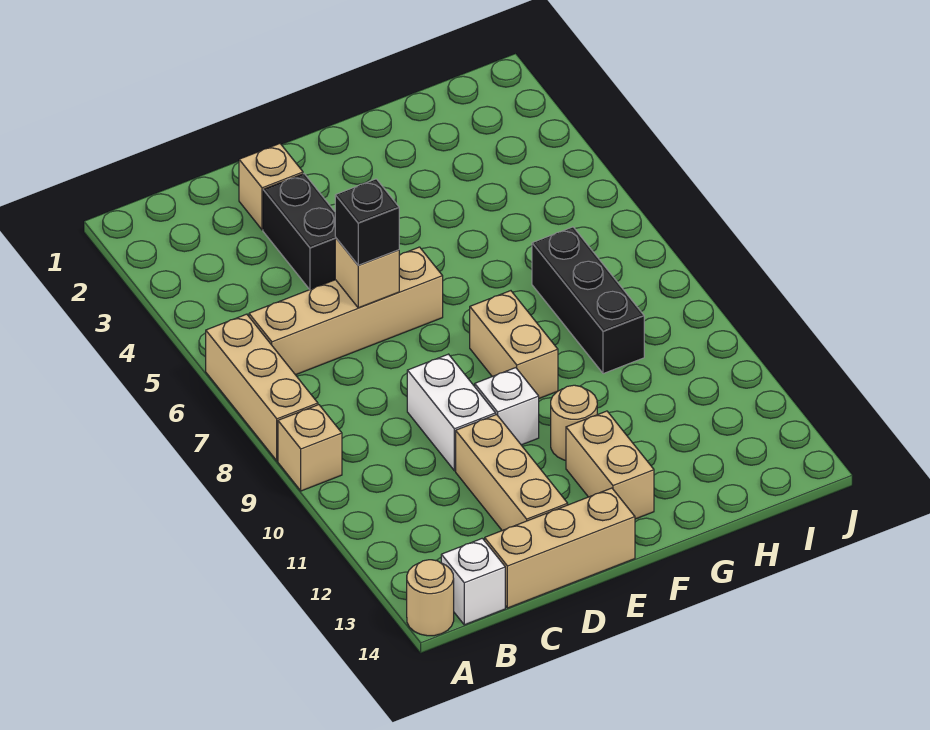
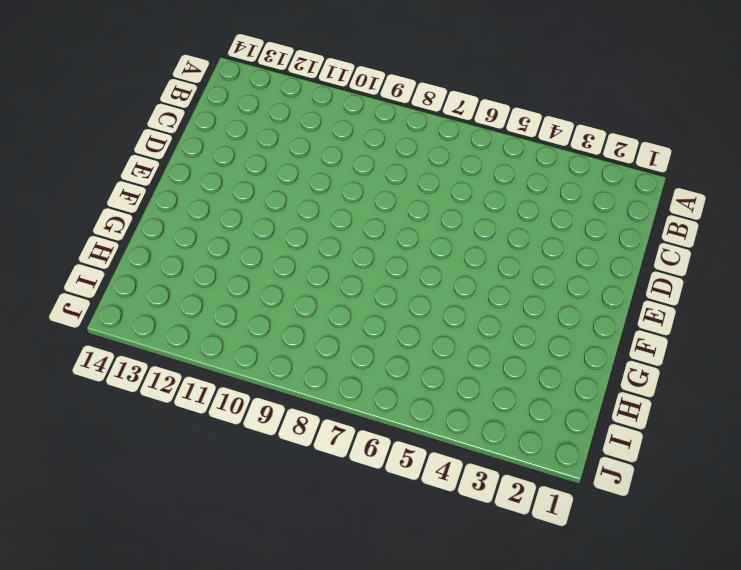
none -> tan 1x3 brick [206,314,318,461]
none -> tan 1x1 brick [278,405,342,491]
none -> tan 1x1 round brick [407,560,454,636]

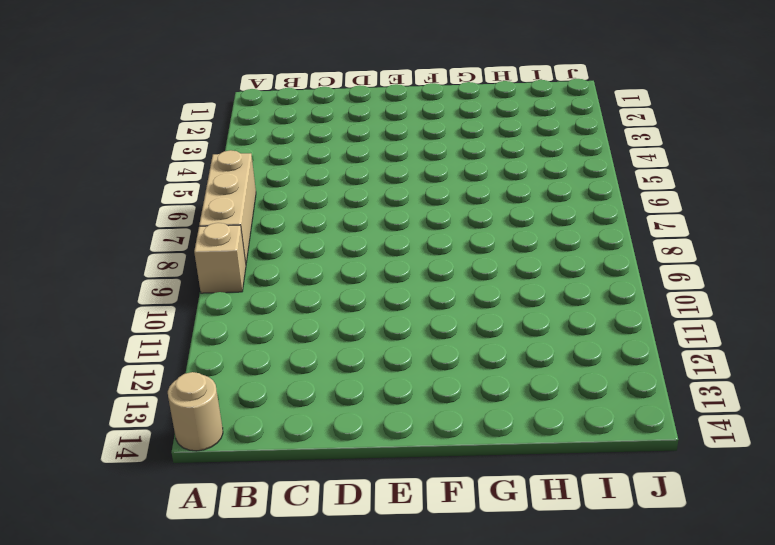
none -> tan 1x4 brick [249,247,443,375]
none -> white 1x1 brick [441,538,505,625]
none -> tan 1x3 brick [484,488,635,608]

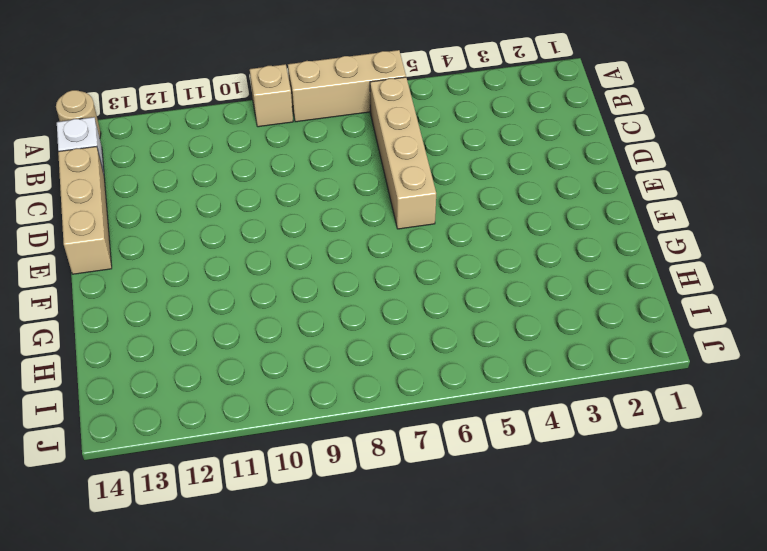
none -> tan 1x1 brick [239,144,303,230]
none -> black 1x2 brick [263,174,335,290]
none -> white 1x2 brick [407,354,496,471]

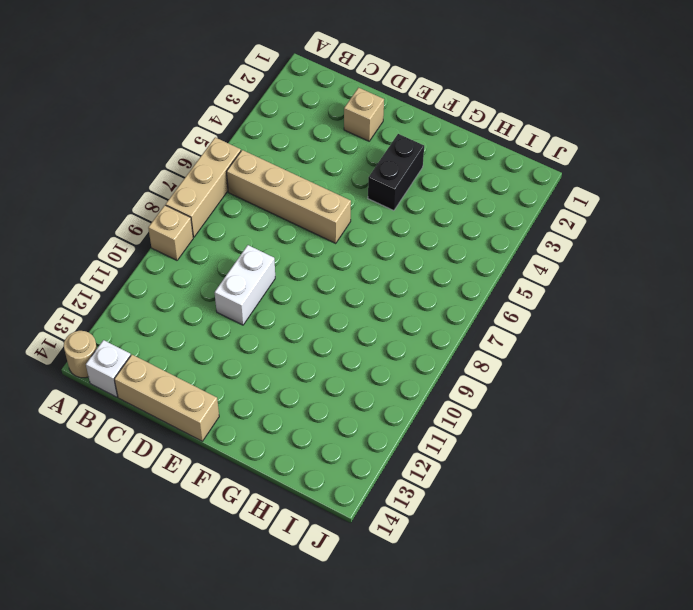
black 1x2 brick [368,134,424,211] -> black 1x2 brick moved to [263,174,335,290]
none -> tan 1x3 brick [456,415,568,530]
none -> white 1x1 brick [475,368,539,445]
none -> tan 1x2 brick [470,291,558,398]

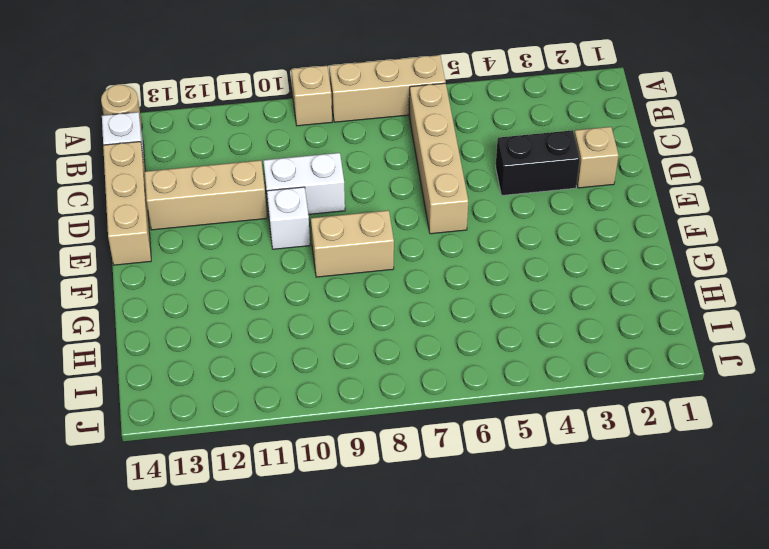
none -> tan 1x1 round brick [551,385,597,460]
none -> tan 1x2 brick [566,411,654,519]
none -> black 1x3 brick [532,227,644,374]

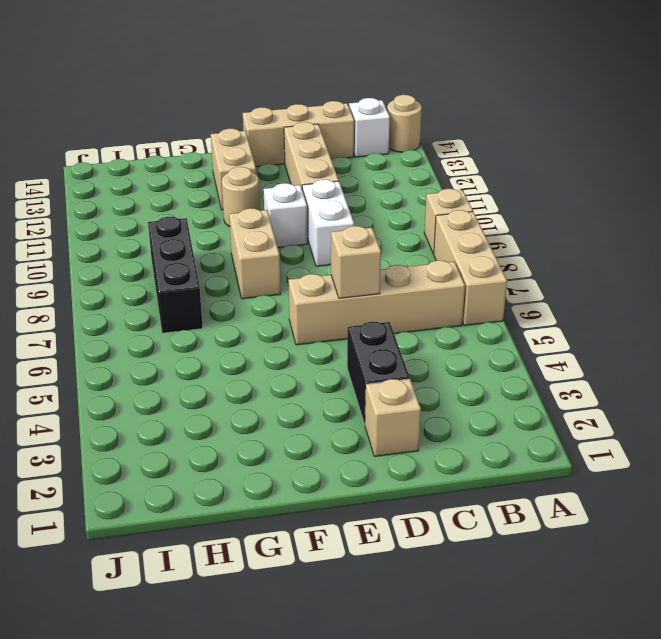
none -> black 1x1 brick [335,179,399,265]

